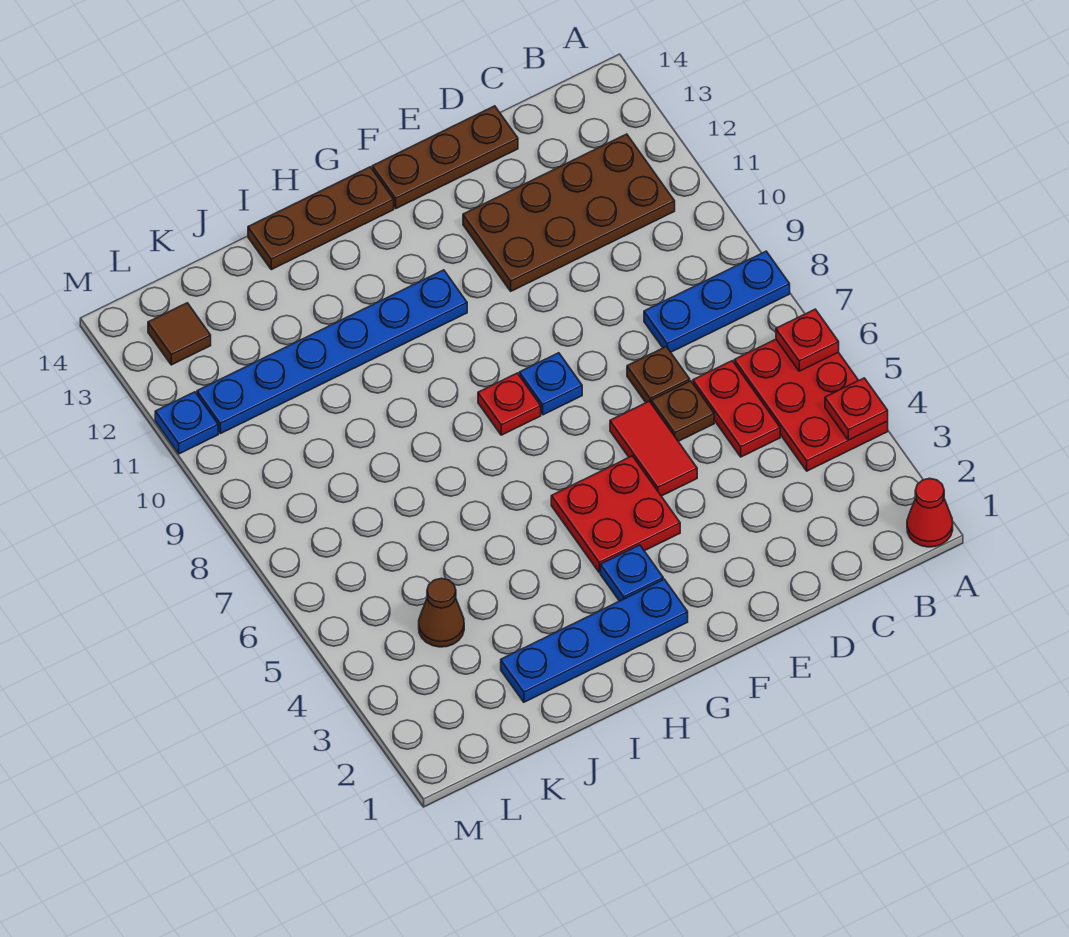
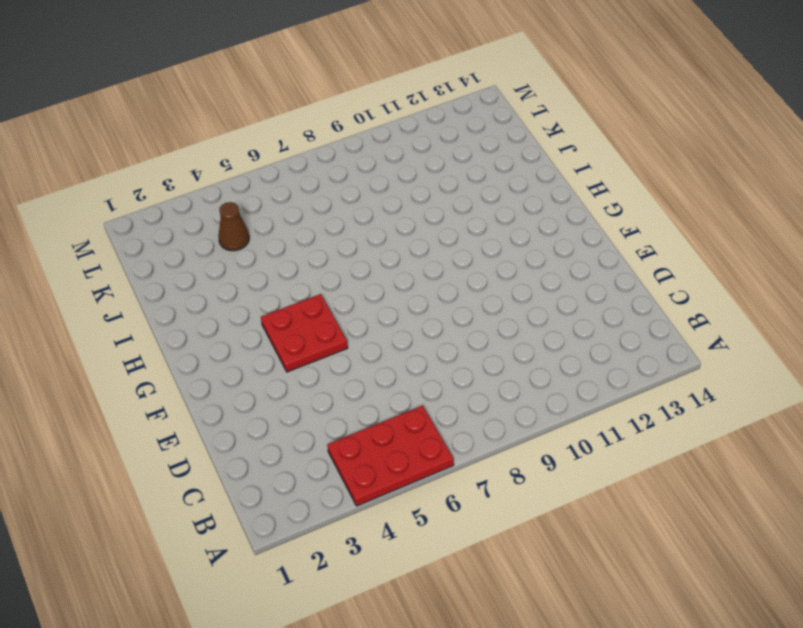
none -> red 1x1 cone [907,478,953,547]
none -> blue 1x3 plate [644,251,790,352]
none -> brown 2x4 plate [463,134,675,291]

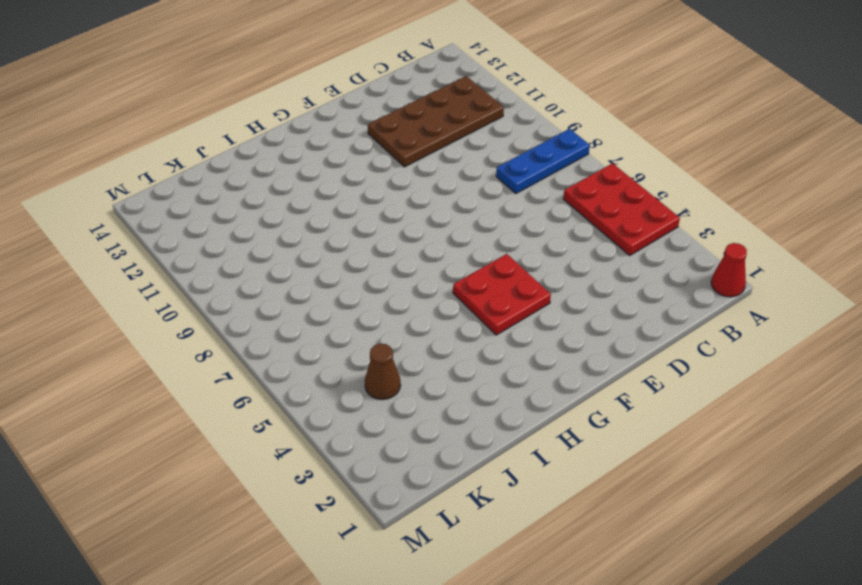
none -> red 1x2 plate [693,361,780,457]
none -> brown 1x1 plate [651,381,714,441]
none -> brown 1x1 plate [627,347,690,403]

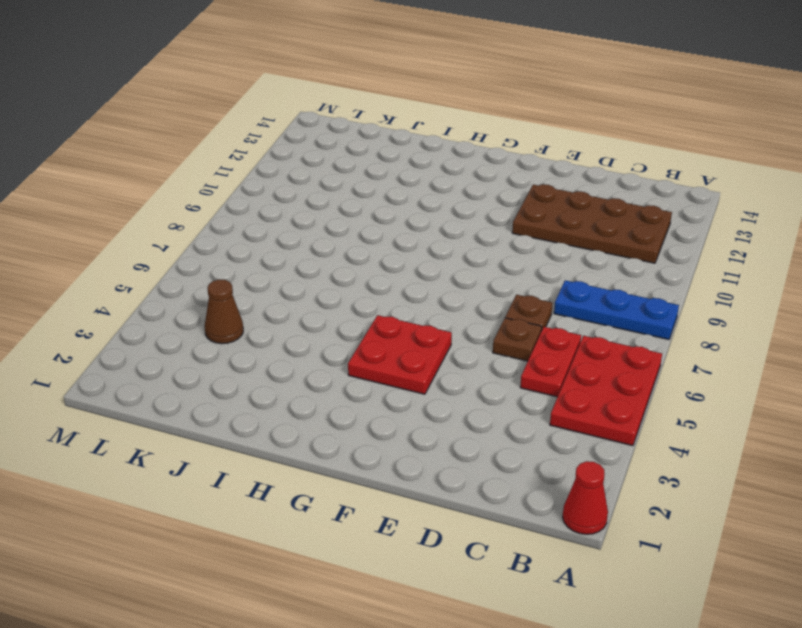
none -> brown 1x3 plate [372,106,518,208]
none -> red 1x2 tile [610,401,697,496]
none -> blue 1x1 plate [519,353,582,415]

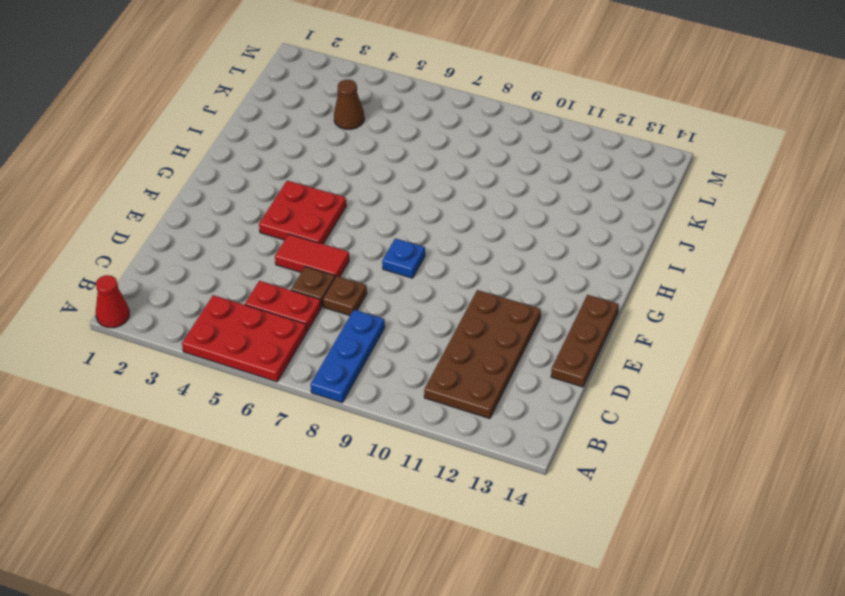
none -> blue 1x4 plate [501,579,688,702]
none -> blue 1x1 plate [600,545,663,601]
none -> red 1x1 plate [478,373,541,435]

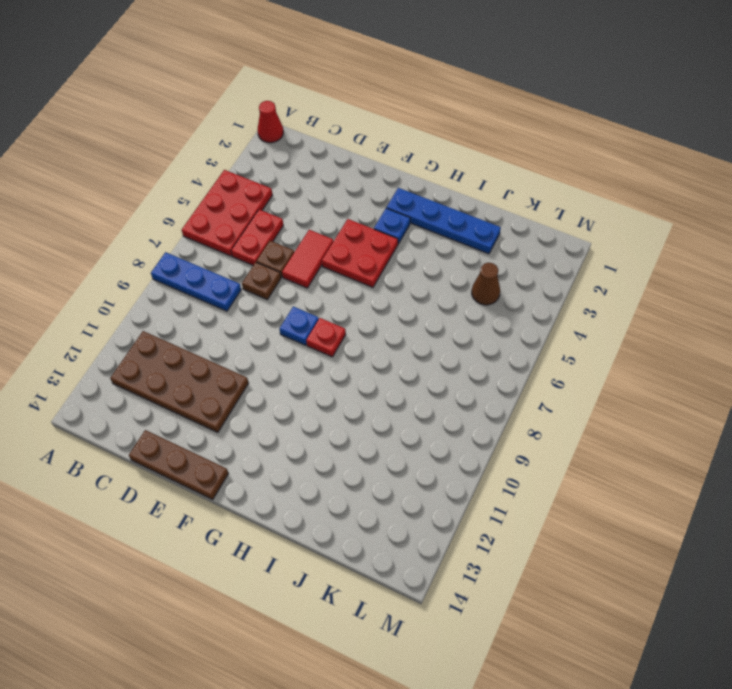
none -> blue 1x6 plate [197,270,467,434]
none -> brown 1x3 plate [248,167,394,270]
none -> brown 1x1 tile [148,303,211,365]

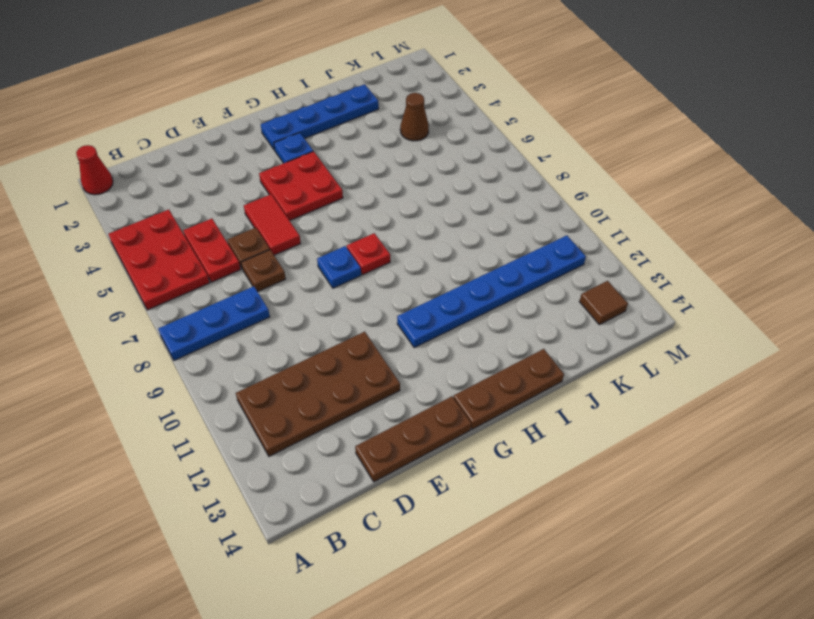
none -> blue 1x1 plate [155,392,218,454]
none -> red 1x1 plate [825,378,888,440]
none -> red 1x1 plate [776,309,839,371]

